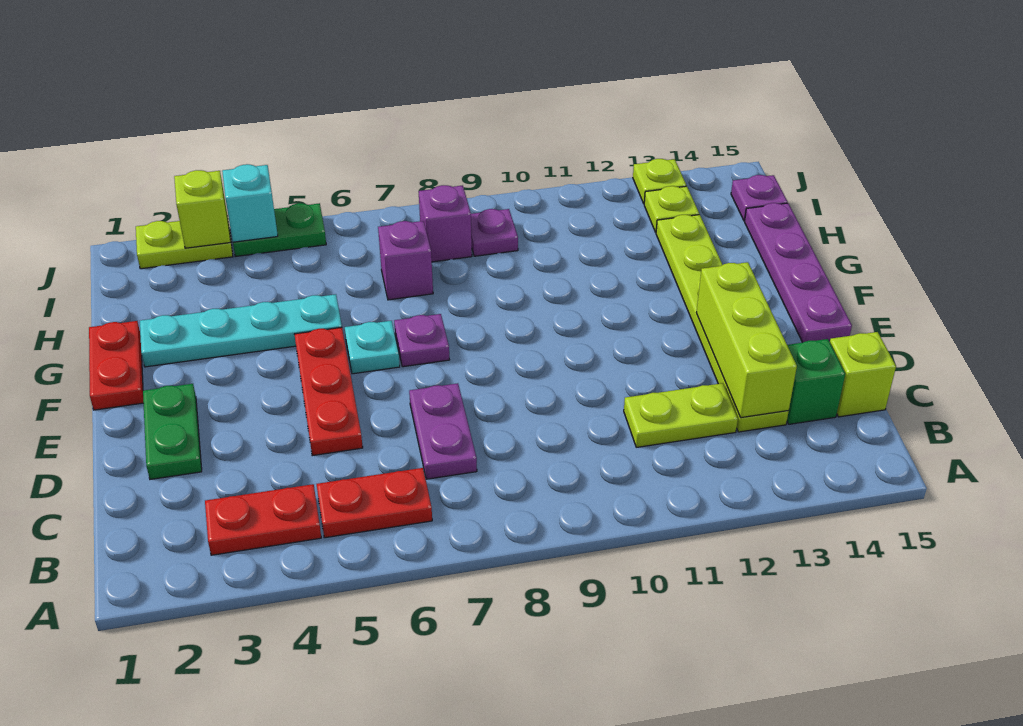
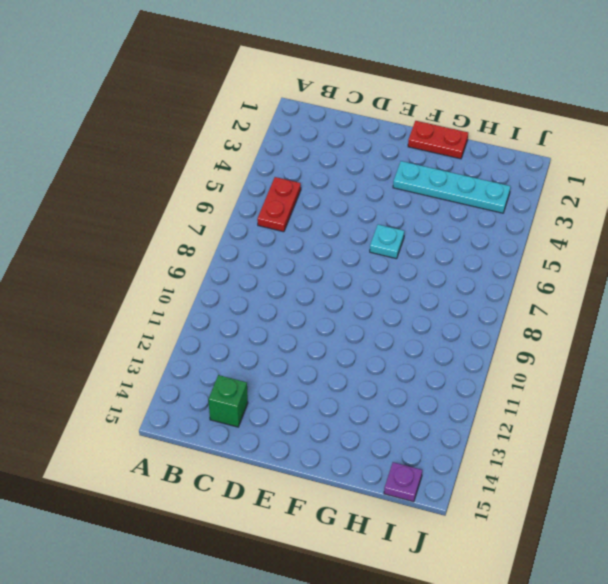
cyan 1x4 plate [393,161,511,213] -> cyan 1x4 plate turned to [140,294,342,367]
none -> red 1x2 plate [205,484,321,555]
none -> purple 1x2 plate [409,383,477,479]
none -> lime 1x2 plate [624,383,738,447]

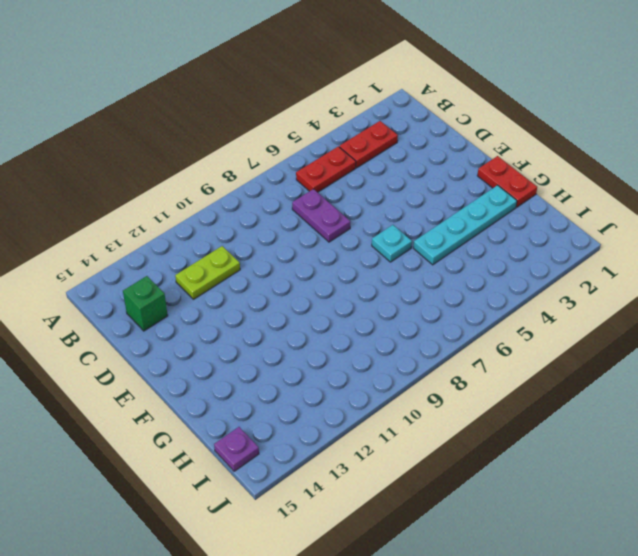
none -> lime 1x6 plate [656,215,789,432]
none -> lime 1x1 brick [830,332,896,417]
none -> green 1x2 plate [143,384,202,479]

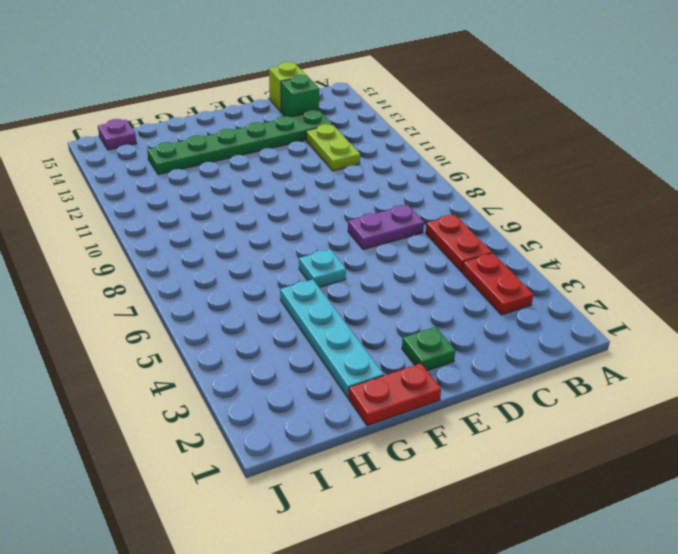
green 1x6 plate [147,110,332,175] -> lime 1x6 plate [656,215,789,432]
green 1x1 plate [402,327,456,371] -> green 1x2 plate [143,384,202,479]
none -> red 1x3 plate [294,327,363,456]
none -> purple 1x4 plate [745,203,852,343]
none -> purple 1x1 plate [394,314,449,367]

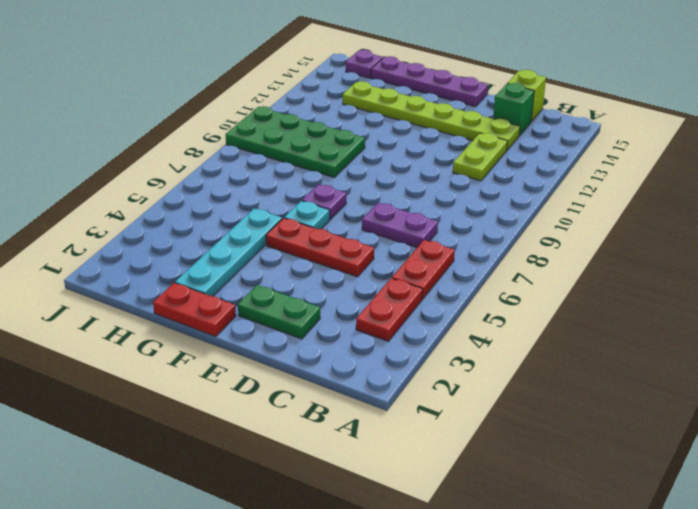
green 2x4 plate [225,106,365,177] -> purple 1x1 plate [471,209,518,256]
none -> purple 1x1 brick [378,221,433,300]
none -> purple 1x1 brick [419,185,472,262]
none -> lime 1x1 plate [644,186,699,232]

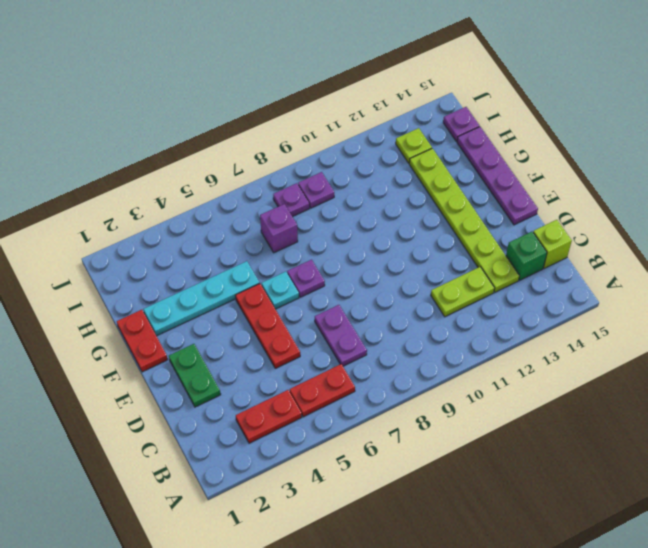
purple 1x1 plate [273,183,310,217] -> purple 1x1 brick [419,185,472,262]
none -> lime 1x2 plate [136,221,233,269]
none -> green 1x2 plate [233,203,326,257]
none -> lime 1x1 plate [633,159,686,203]

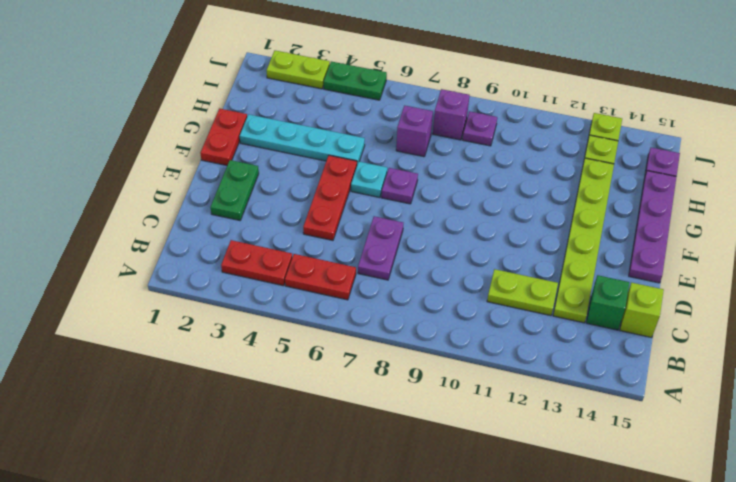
none -> lime 1x3 brick [696,262,797,418]
none -> lime 1x1 brick [174,170,230,248]
none -> cyan 1x1 brick [222,164,278,242]

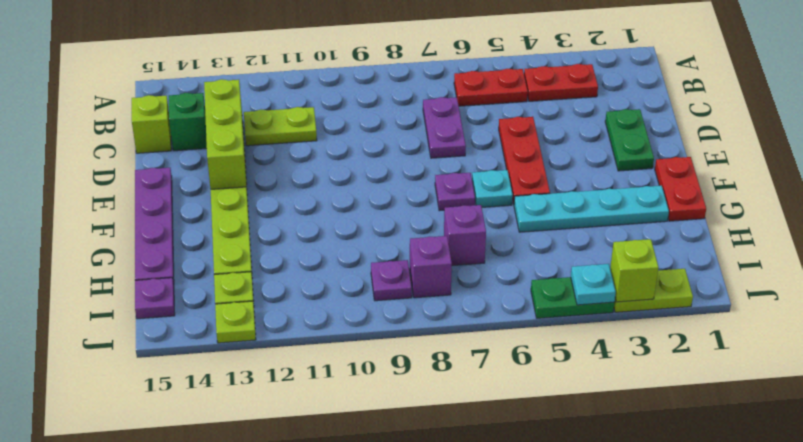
cyan 1x1 plate [571,264,616,305] -> cyan 1x1 brick [222,164,278,242]

